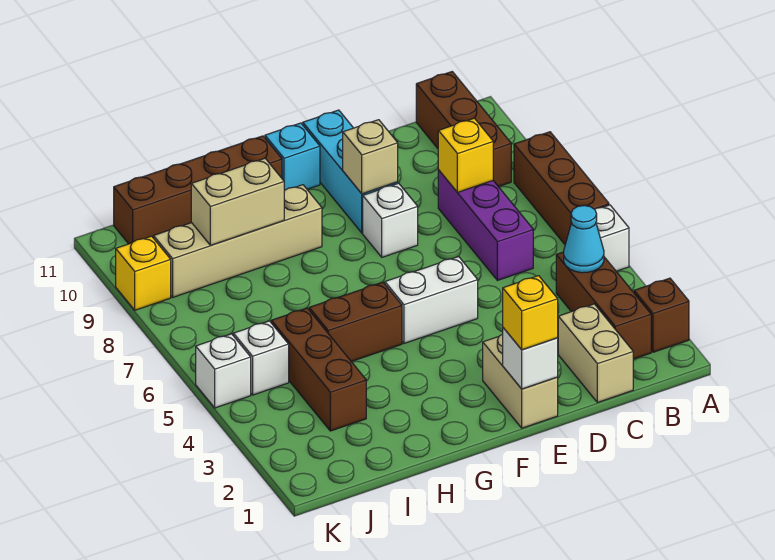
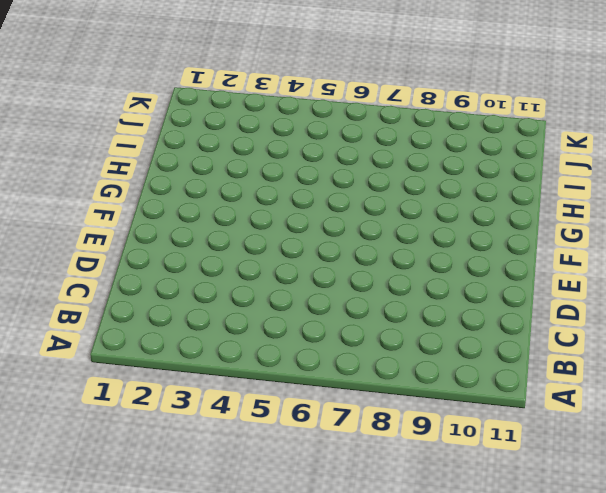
none -> brown 1x1 brick [634,278,689,352]
none -> white 1x1 brick [595,205,629,271]
none -> brown 1x3 brick [514,132,609,244]

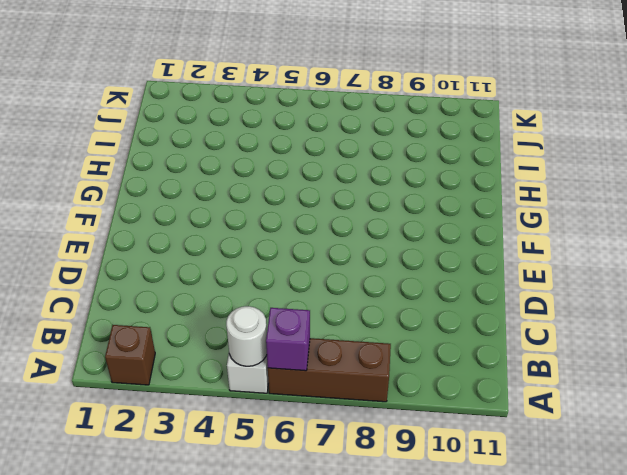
white 1x1 round brick [226,306,267,366] -> none
purple 1x1 brick [266,308,310,371] -> none
none -> brown 1x3 brick [556,252,651,359]
none -> brown 1x3 brick [416,72,511,187]
none -> tan 1x2 brick [558,304,633,402]

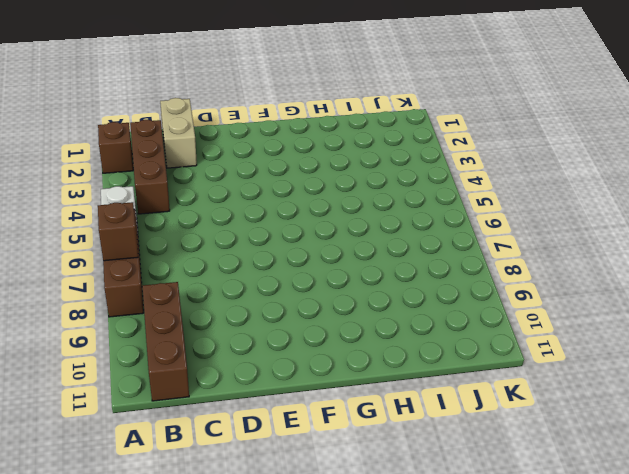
brown 1x1 brick [98,202,138,261] -> none
none -> purple 1x3 brick [438,170,533,280]
none -> tan 1x2 brick [483,334,558,428]
none -> white 1x2 brick [385,257,478,343]

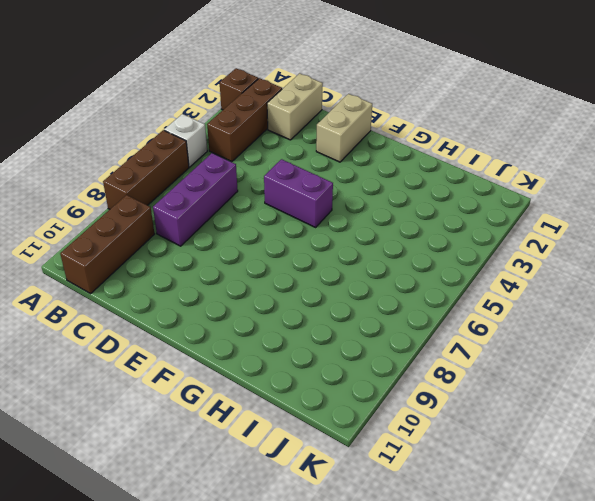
purple 1x2 brick [264,159,333,227] -> white 1x2 brick [385,257,478,343]
none -> white 1x1 brick [363,183,418,257]
none -> cyan 1x3 brick [303,110,398,233]
none -> cyan 1x1 brick [265,123,320,191]

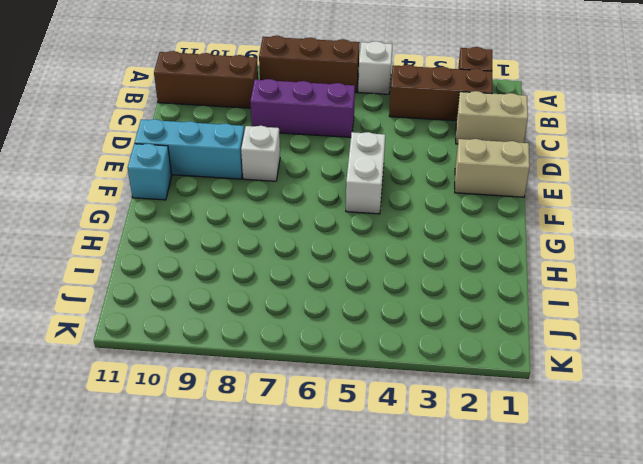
none -> brown 1x2 brick [309,282,402,362]
none -> tan 1x4 brick [154,185,322,297]
none -> brown 1x4 brick [114,136,282,244]

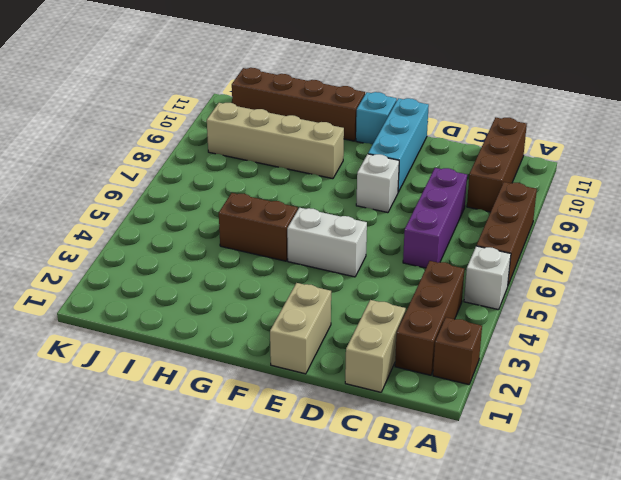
none -> brown 1x3 brick [271,308,366,431]
none -> white 1x1 brick [233,321,289,395]
none -> white 1x1 brick [196,334,251,408]

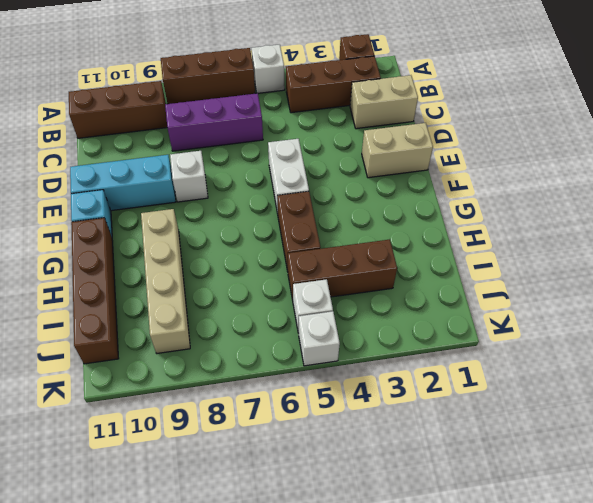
none -> yellow 1x1 brick [116,236,171,310]
none -> cyan 1x1 cone [564,205,604,273]
none -> yellow 1x1 brick [438,118,493,192]

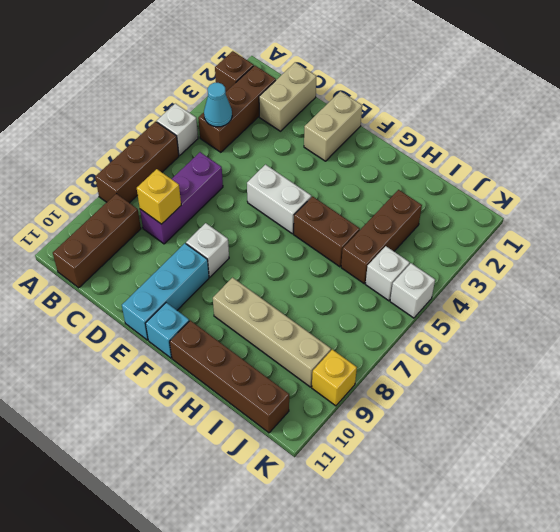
none -> white 1x1 brick [503,328,558,389]
none -> tan 1x1 brick [343,120,398,194]
none -> tan 1x2 brick [191,158,284,245]

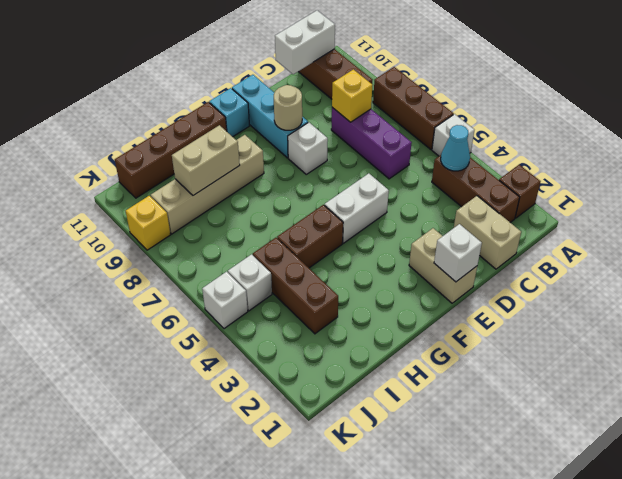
white 1x2 brick [275,10,335,74] -> none
tan 1x1 round brick [274,85,302,130] -> tan 1x1 brick [343,120,398,194]
none -> yellow 1x1 brick [503,276,558,350]

